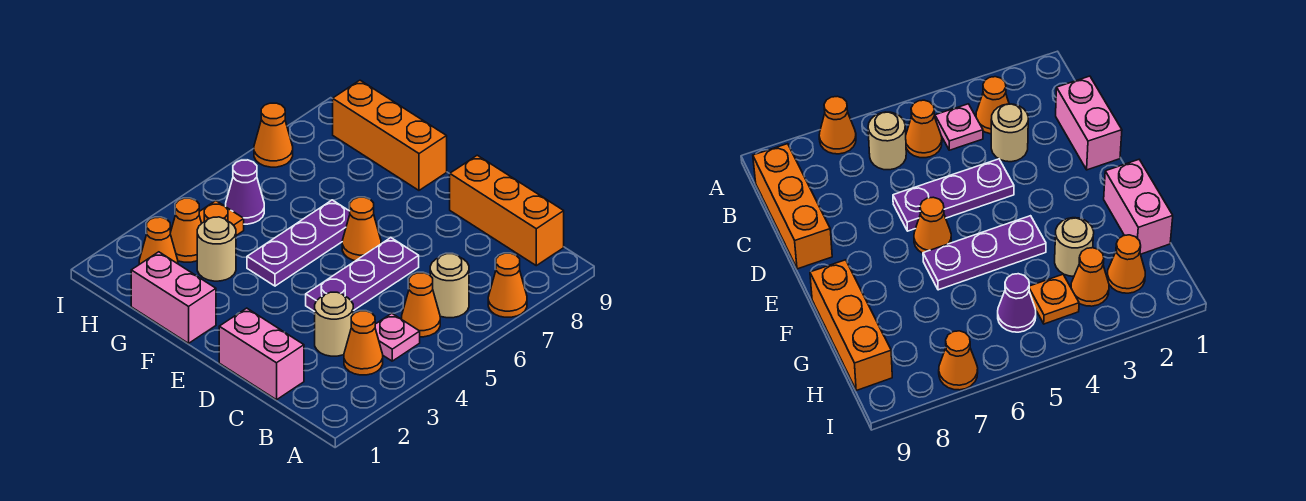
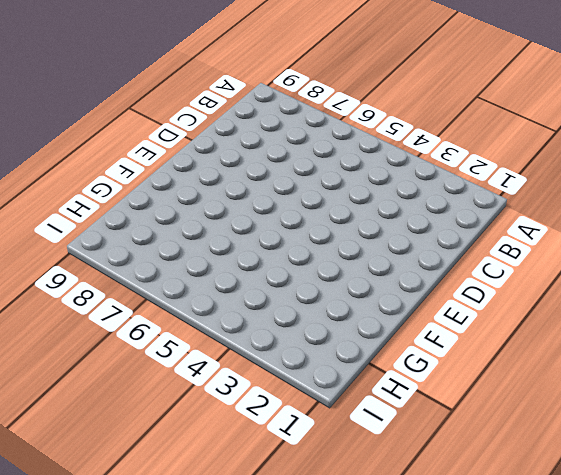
none -> orange 1x1 cone [488,253,527,317]
none -> orange 1x1 cone [344,311,383,375]
none -> pink 1x1 plate [375,313,420,361]

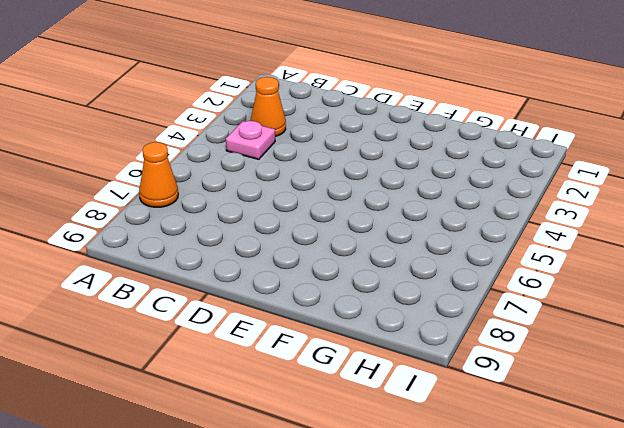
none -> orange 1x1 cone [402,273,440,337]
none -> tan 1x1 round brick [430,254,469,318]
none -> orange 1x3 brick [450,155,564,266]

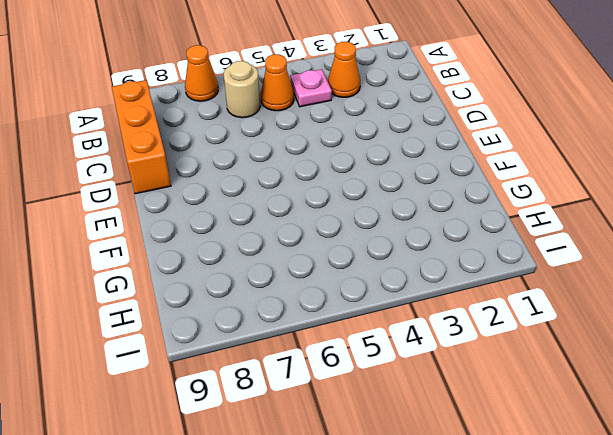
none -> pink 1x2 brick [219,308,304,400]
none -> tan 1x1 round brick [315,292,353,356]
none -> purple 1x3 plate [306,238,419,312]

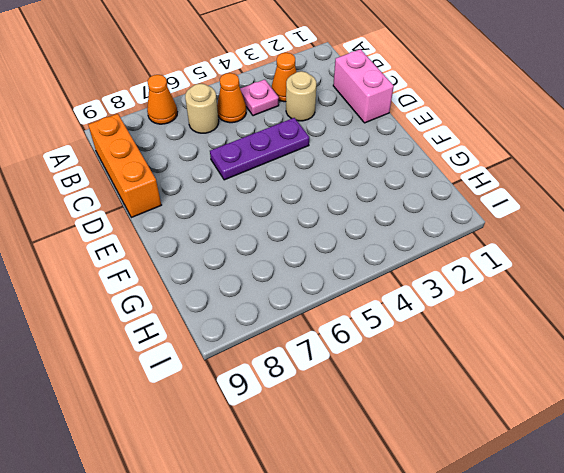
none -> orange 1x1 cone [342,197,381,261]
none -> pink 1x2 brick [131,252,216,343]
none -> purple 1x3 plate [247,200,350,286]

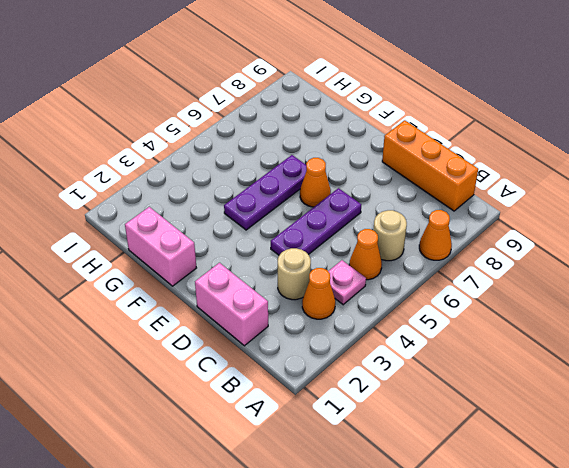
none -> orange 1x3 brick [333,80,447,190]
none -> tan 1x1 round brick [197,217,236,281]
none -> orange 1x1 cone [139,217,178,264]

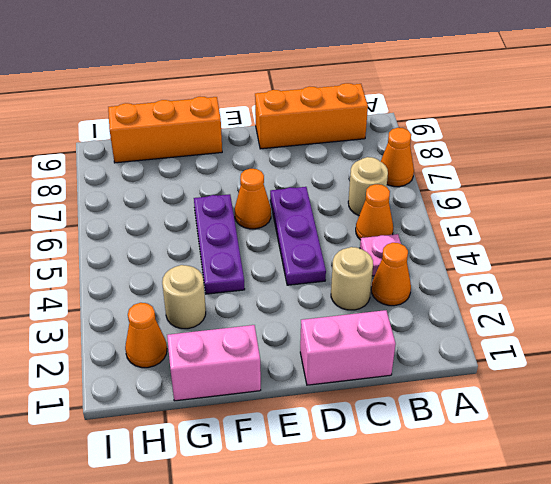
none -> orange 1x1 cone [170,198,202,262]
none -> orange 1x1 plate [199,201,244,235]
none -> purple 1x1 cone [226,160,264,224]

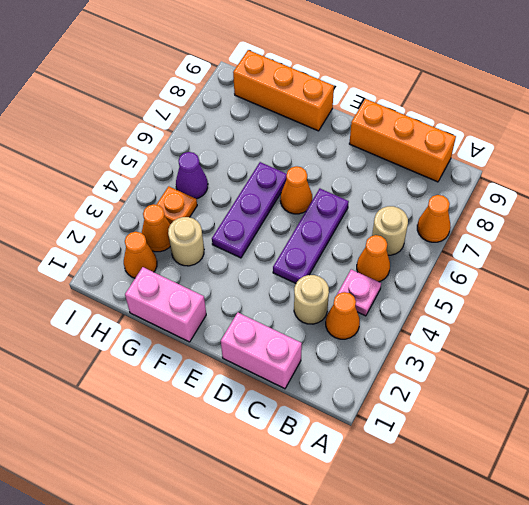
none -> orange 1x1 cone [254,103,293,167]

